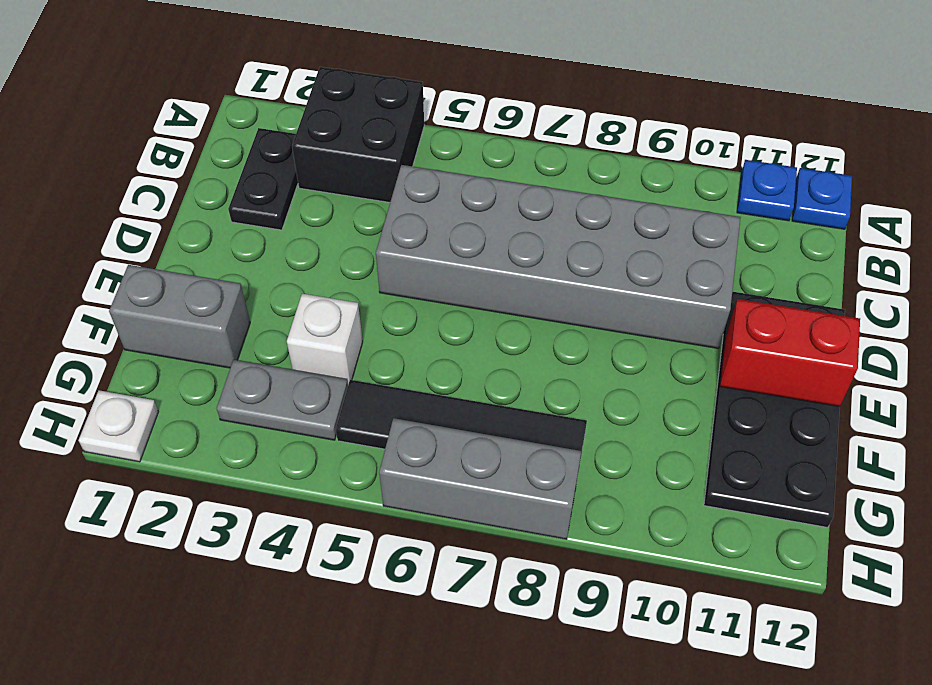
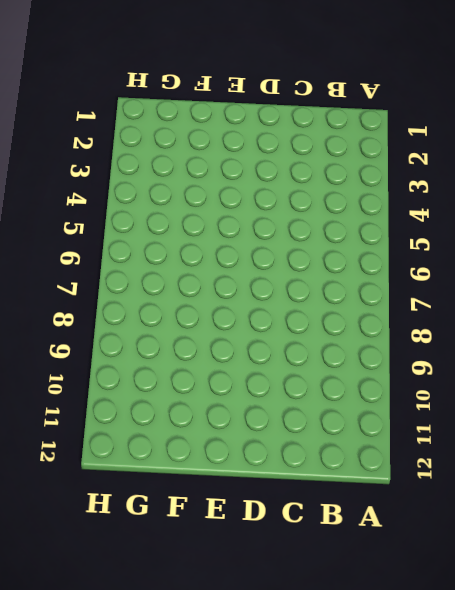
none -> black 2x2 brick [292,67,424,202]
none -> blue 1x1 plate [737,160,797,221]
none -> blue 1x1 plate [792,168,852,229]

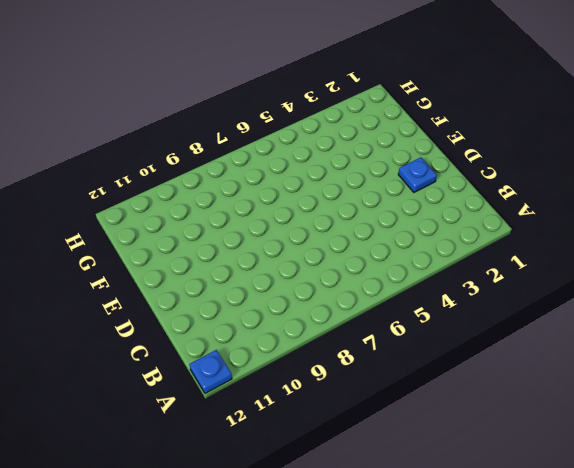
blue 1x1 plate [398,157,437,192] -> blue 1x1 plate moved to [737,160,797,221]
none -> black 2x2 brick [292,67,424,202]
none -> black 1x2 plate [228,128,298,230]
none -> grey 2x6 brick [376,165,741,349]

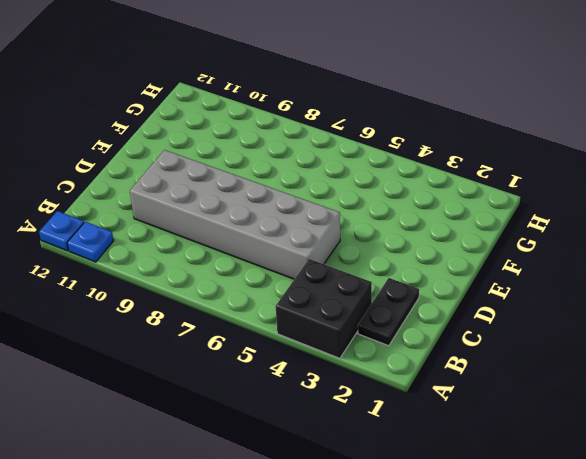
none -> black 2x4 plate [704,292,845,527]
none -> grey 1x2 brick [109,265,250,368]
none -> white 1x1 brick [287,294,363,384]

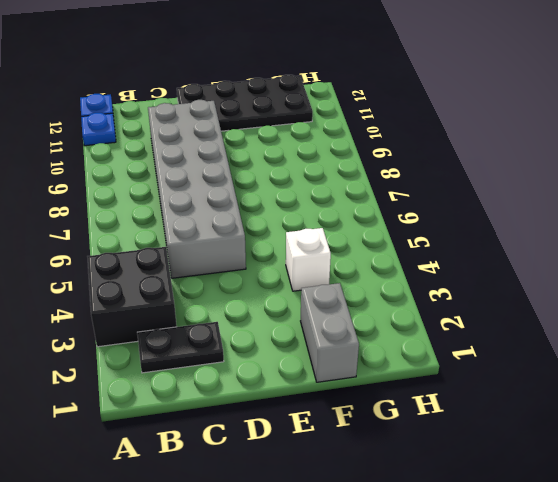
none -> grey 1x2 plate [217,360,348,440]
none -> black 1x4 tile [336,380,587,458]
none -> white 1x1 plate [79,390,158,462]

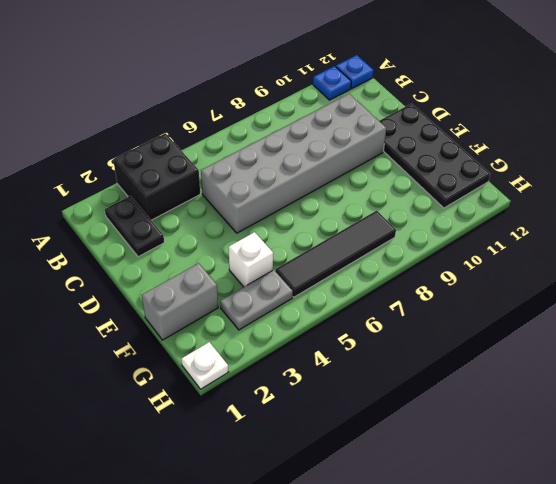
none -> grey 1x3 brick [379,418,581,539]
none -> red 1x2 brick [720,299,860,407]

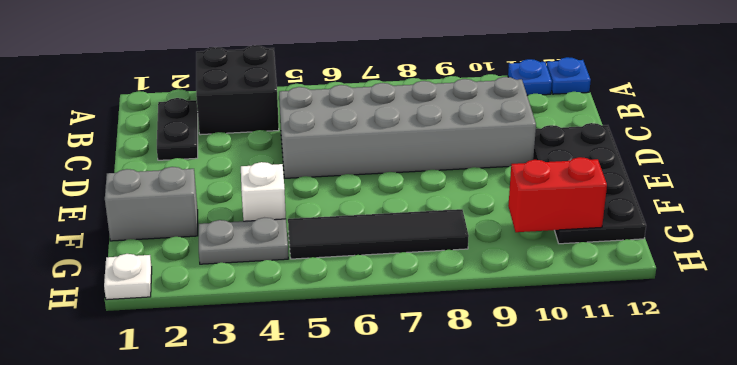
red 1x2 brick [508,157,607,232] -> red 1x2 brick moved to [720,299,860,407]
none -> grey 1x3 brick [379,418,581,539]

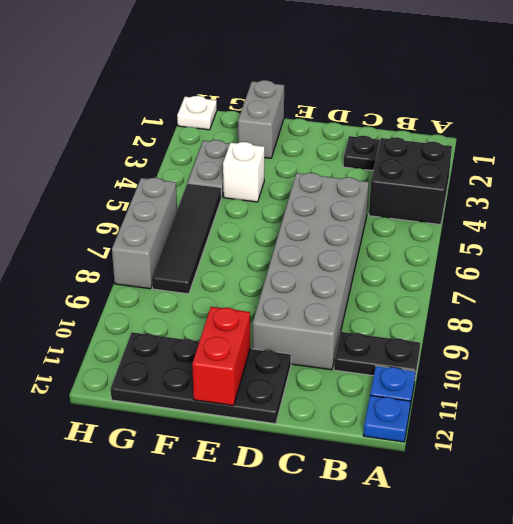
black 1x2 plate [334,332,420,376] -> none

